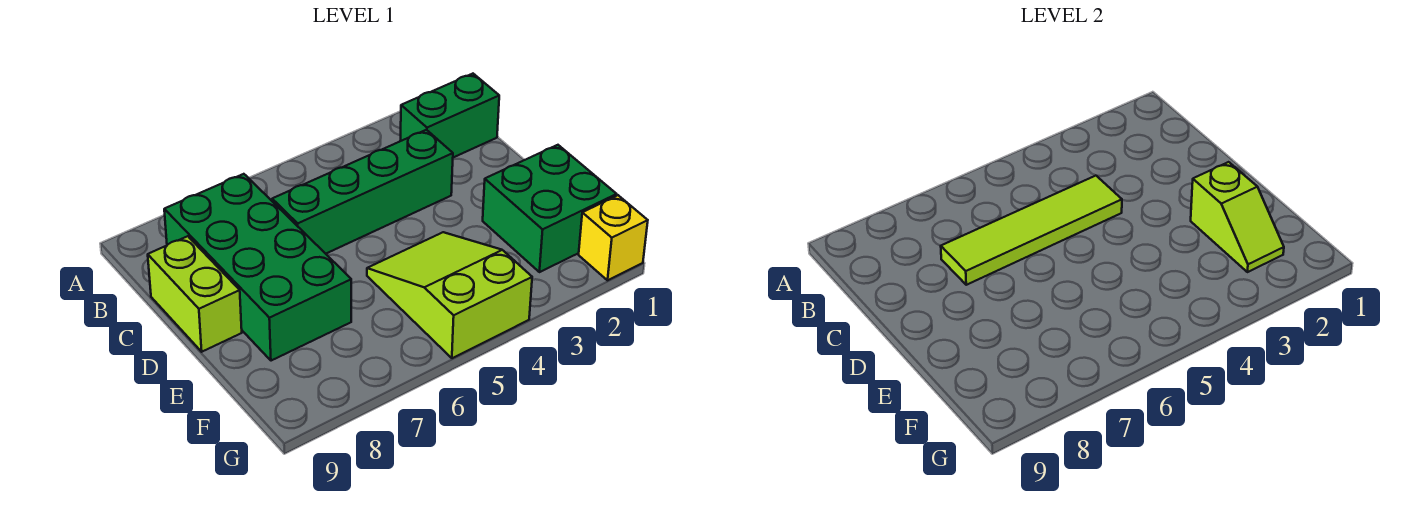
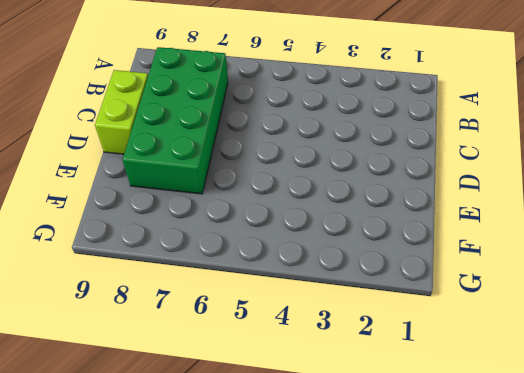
none -> green 1x2 brick [400,74,499,158]
none -> green 1x4 brick [272,130,453,254]

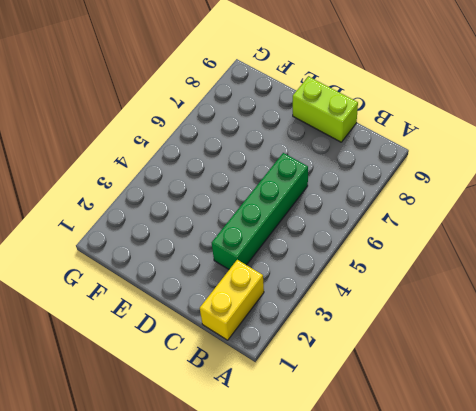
yellow 1x2 brick [200,260,264,340] -> green 1x2 brick [400,74,499,158]
none -> green 2x4 brick [164,174,351,361]
none -> green 2x2 brick [483,145,617,272]

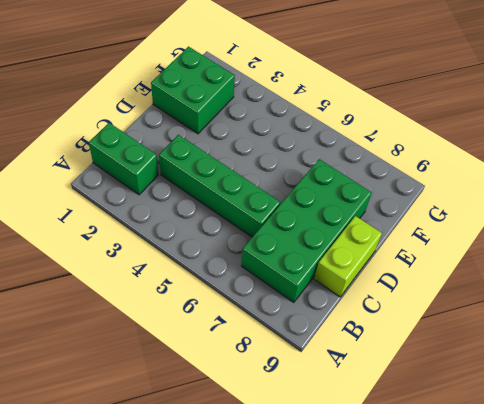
none -> lime 2x3 slope [367,232,532,358]
none -> yellow 1x1 brick [579,195,648,280]

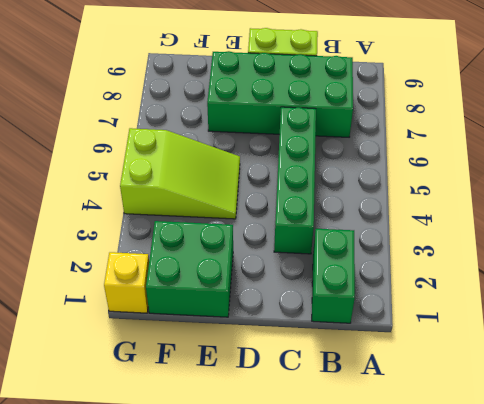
none -> lime 1x4 tile [941,176,1122,285]
none -> lime 1x2 slope [1191,162,1284,272]

